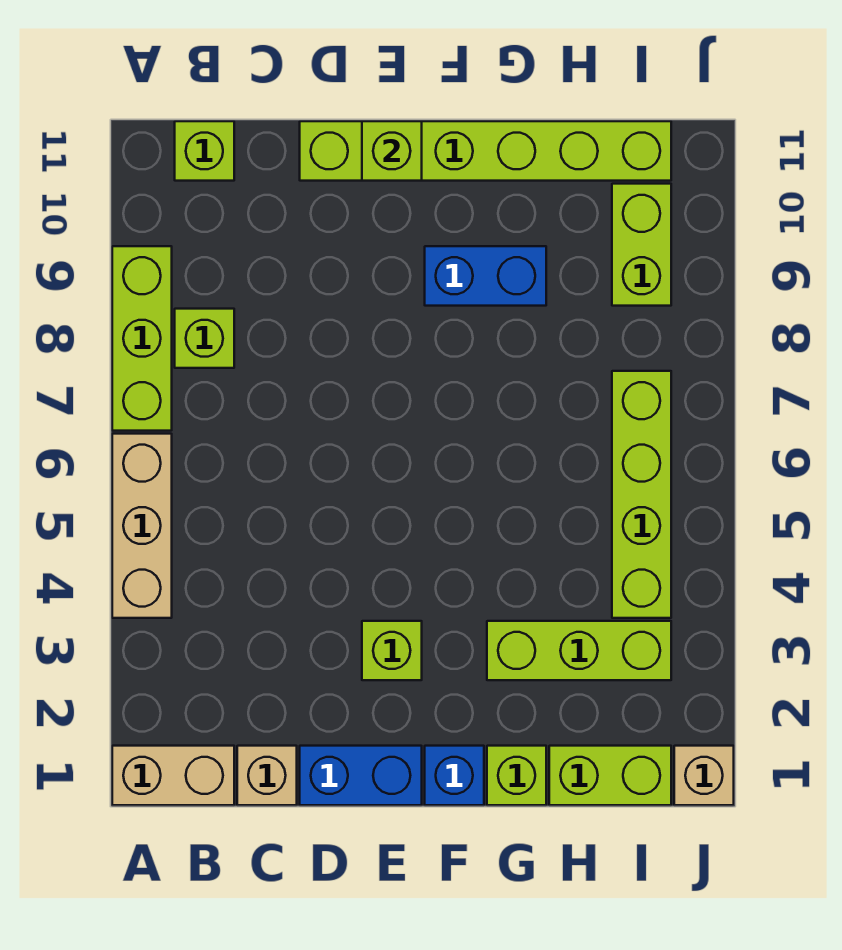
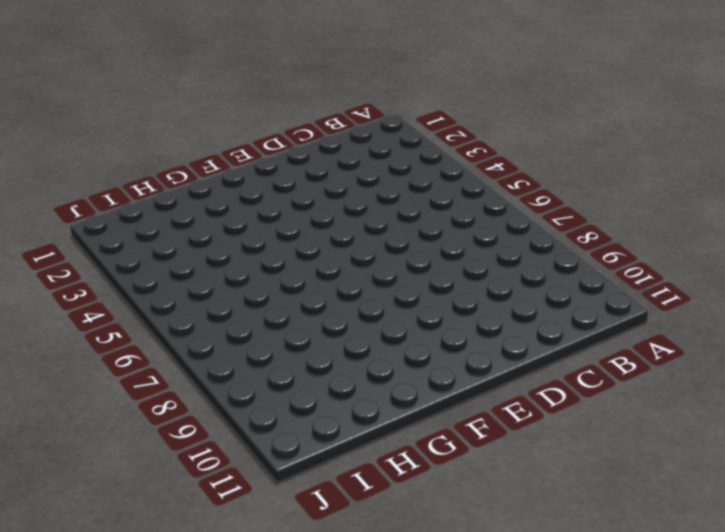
none -> tan 1x2 brick [112,746,234,805]
none -> tan 1x3 brick [112,434,172,618]
none -> lime 1x3 brick [112,246,172,431]

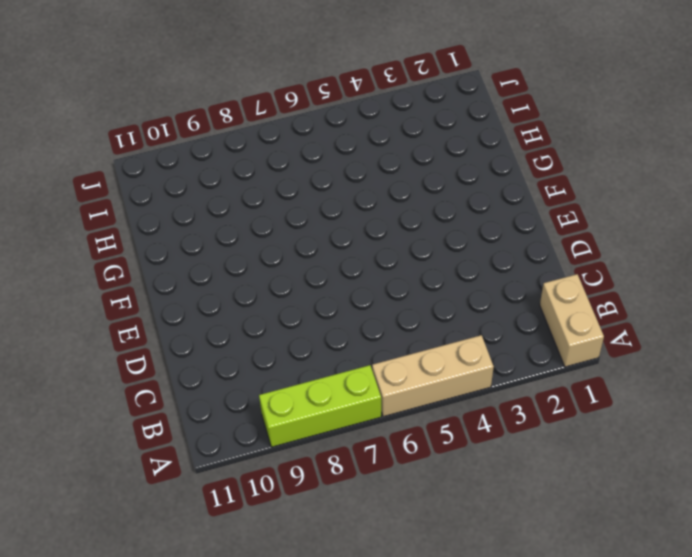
none -> lime 1x1 brick [175,309,234,368]
none -> lime 1x1 brick [175,121,234,181]
none -> tan 1x1 brick [237,746,297,805]

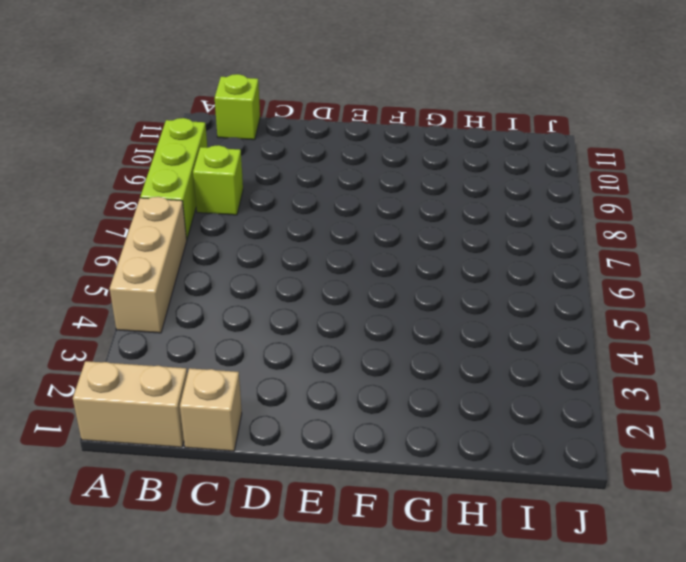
none -> blue 1x2 brick [300,746,422,805]
none -> lime 1x6 brick [300,121,671,181]
none -> lime 1x1 brick [362,621,422,680]

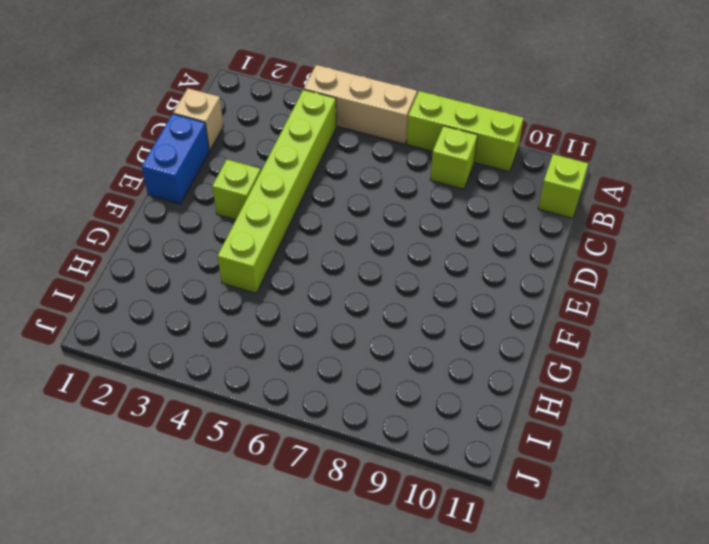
lime 1x6 brick [218,90,336,293] -> lime 1x6 brick moved to [300,121,671,181]
none -> tan 1x2 brick [112,746,234,805]
none -> blue 1x1 brick [425,746,484,805]
none -> blue 1x2 brick [425,246,546,306]

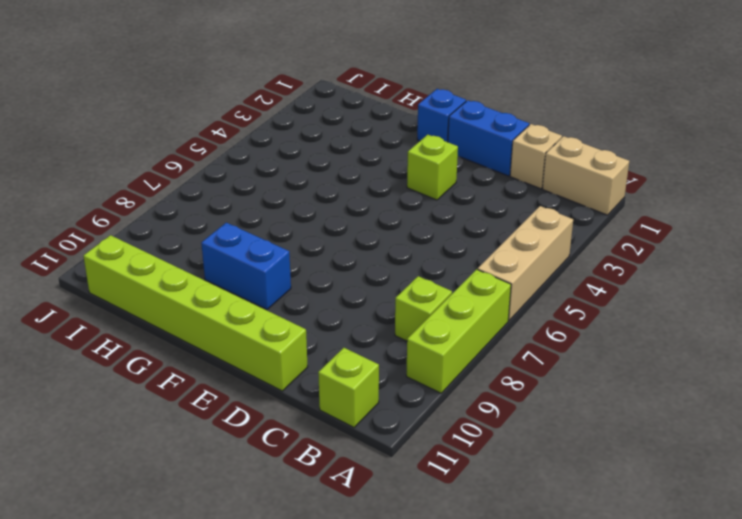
none -> lime 1x1 brick [487,746,546,805]
none -> lime 1x3 brick [487,621,671,680]
none -> lime 1x2 brick [549,746,671,805]

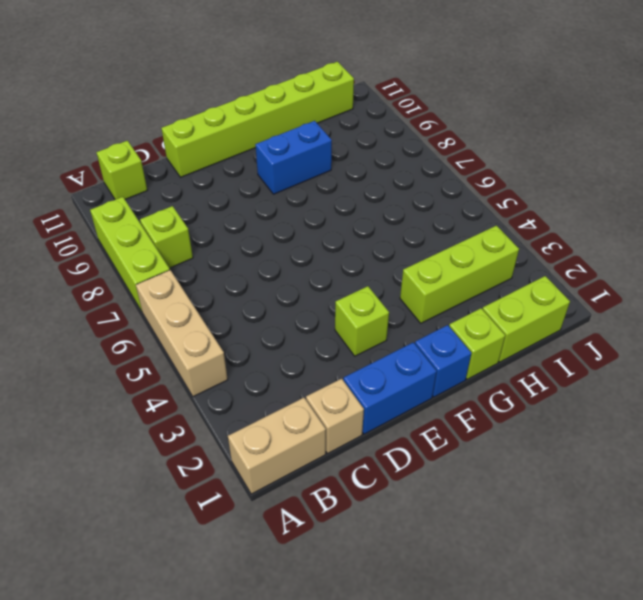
none -> lime 1x4 brick [612,371,671,618]
none -> lime 1x2 brick [612,184,671,306]
none -> tan 1x1 brick [674,746,734,805]

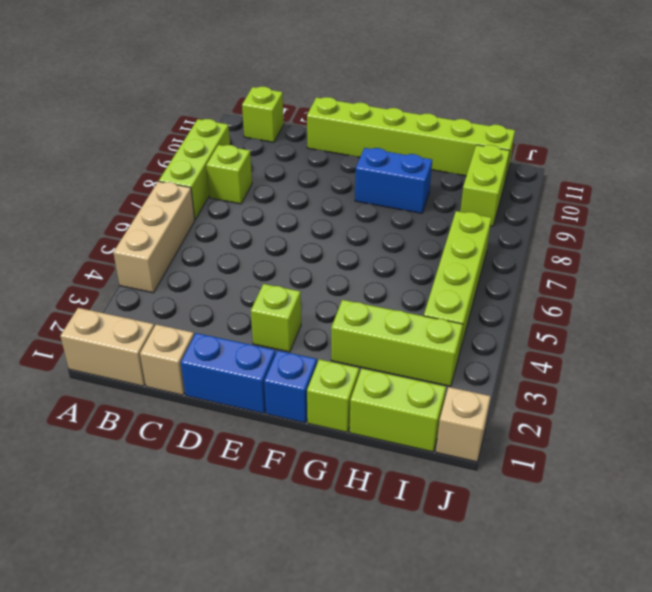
none -> lime 1x1 brick [362,121,422,181]

